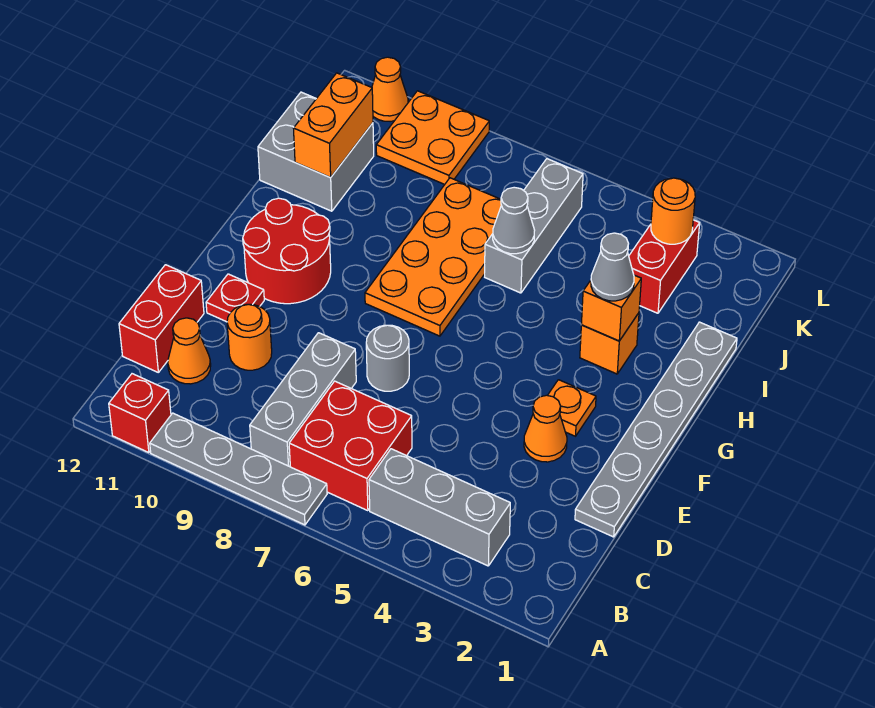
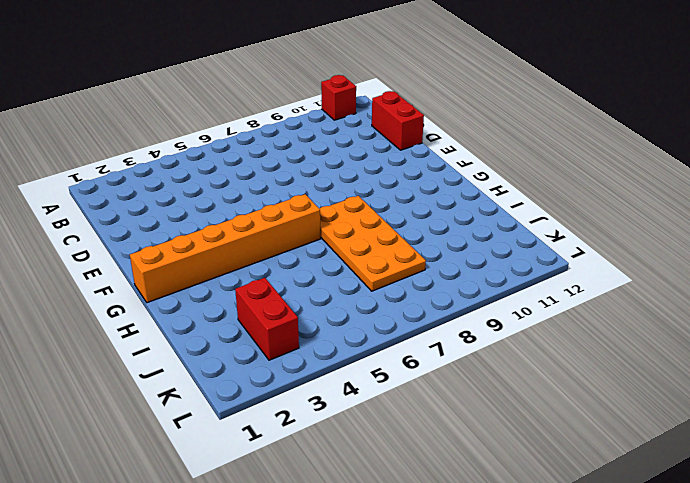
orange 1x6 brick [130,194,321,303] -> grey 1x6 plate [575,322,737,537]
none -> grey 1x4 plate [150,413,327,525]
none -> grey 1x3 brick [369,449,510,566]
none -> red 2x2 brick [289,381,412,511]

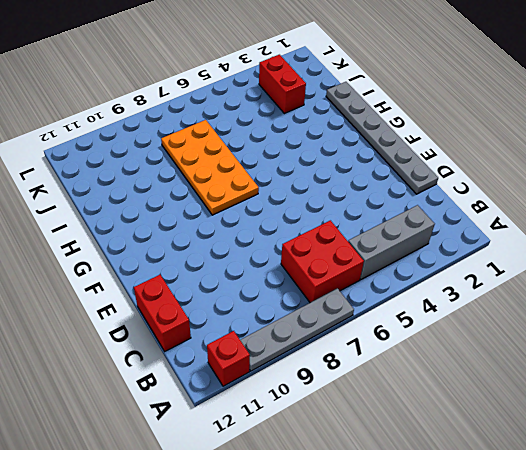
none -> grey 1x3 brick [250,333,356,467]
none -> orange 1x1 cone [168,318,211,384]
none -> orange 1x1 round brick [227,304,272,370]

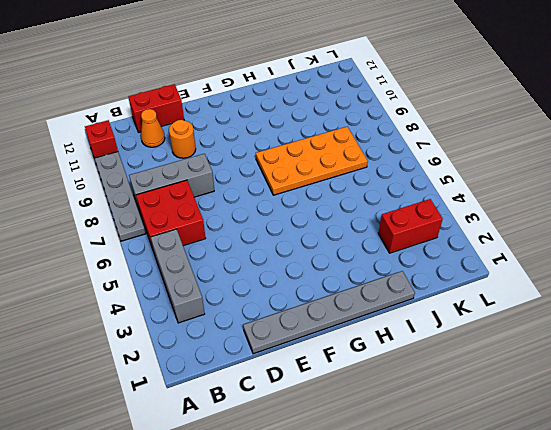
none -> orange 1x1 cone [524,395,567,462]
none -> grey 1x1 round brick [366,325,409,391]
none -> red 1x1 plate [206,274,264,322]

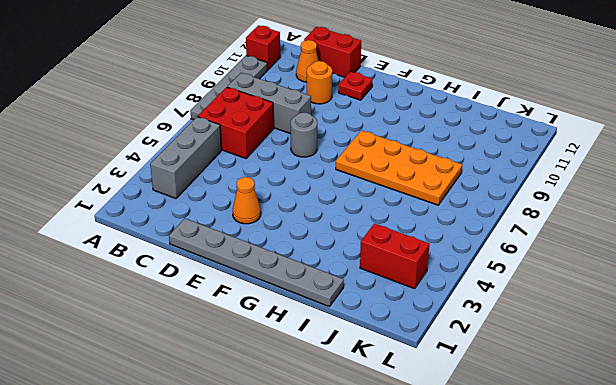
none -> orange 1x1 plate [547,380,596,436]
none -> red 2x2 round brick [243,198,331,304]
none -> orange 1x1 brick [580,313,639,374]

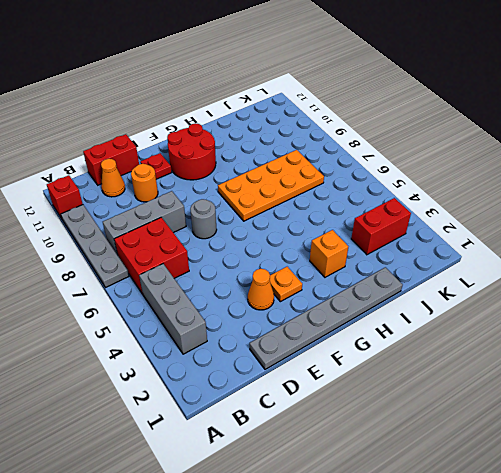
none -> grey 1x3 brick [485,159,583,293]
none -> grey 2x2 brick [258,92,374,211]
none -> orange 2x2 plate [376,91,489,184]

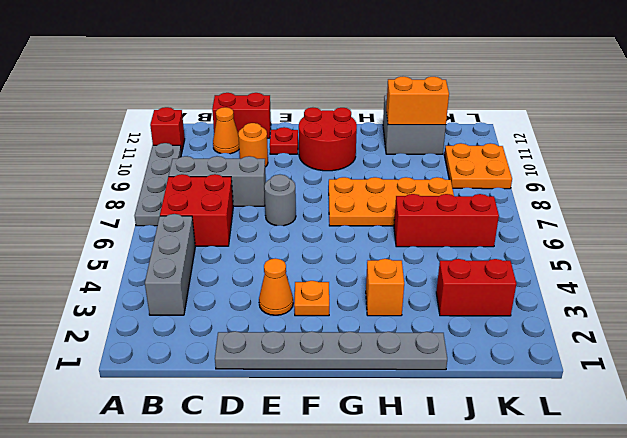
red 1x3 brick [394,194,499,247] -> grey 1x3 brick [485,159,583,293]
none -> orange 1x1 cone [372,57,408,122]
none -> orange 1x1 brick [581,275,641,341]
none -> grey 1x1 cone [493,187,535,254]

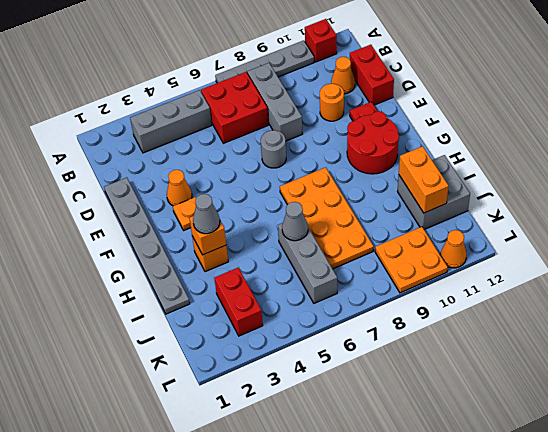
none -> orange 1x1 round brick [651,178,695,244]

